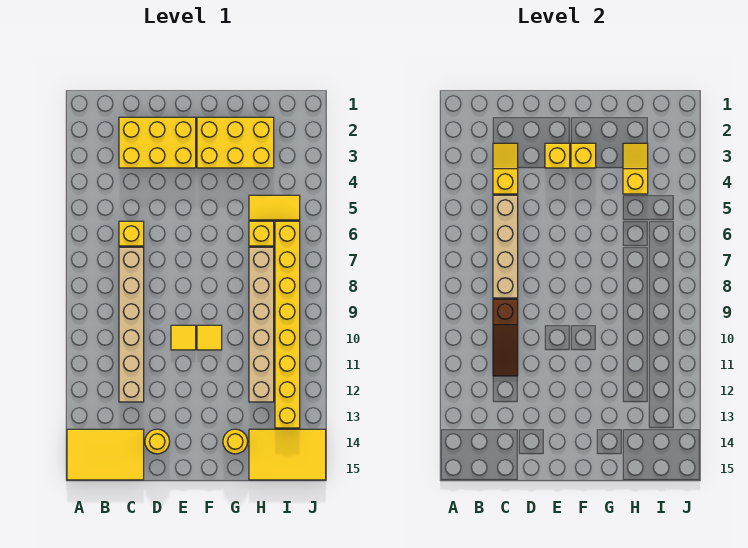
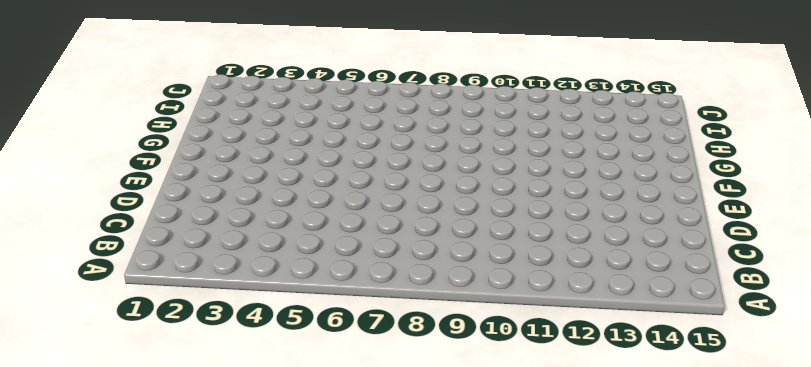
none -> yellow 2x3 tile [67,429,144,480]
none -> yellow 2x3 brick [119,117,196,168]
none -> yellow 1x1 brick [119,221,144,246]

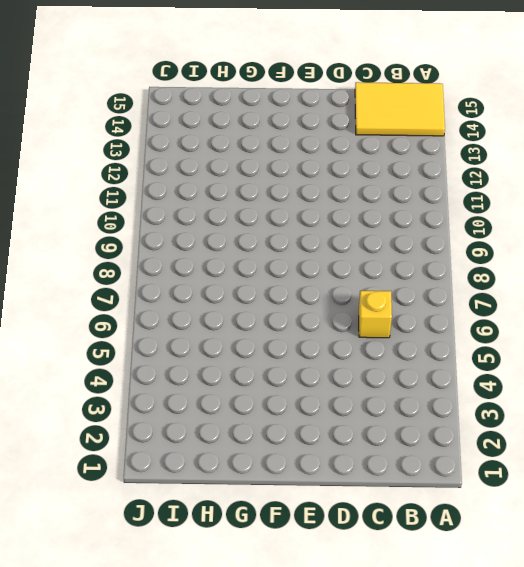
none -> yellow 2x3 brick [119,117,196,168]
none -> tan 1x6 brick [119,247,144,402]
none -> yellow 1x1 round brick [145,429,170,454]

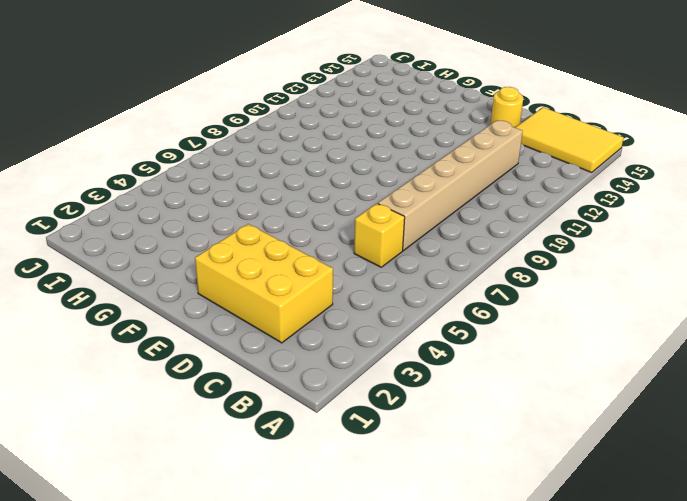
none -> yellow 1x1 tile [171,325,196,350]
none -> yellow 2x3 brick [197,117,274,168]
none -> yellow 1x1 tile [197,325,222,350]

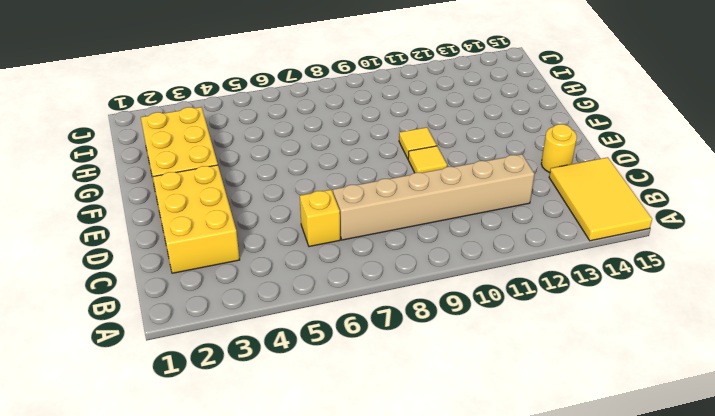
none -> yellow 1x1 round brick [223,429,248,454]
none -> yellow 1x2 tile [249,195,300,220]
none -> yellow 1x1 brick [249,221,274,246]

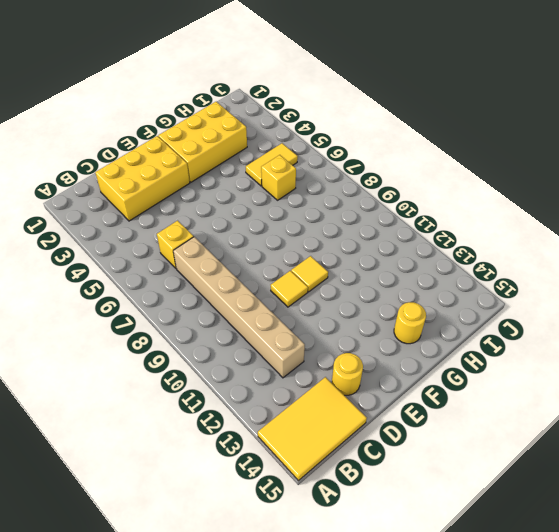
none -> tan 1x6 brick [249,247,274,402]
none -> yellow 2x3 tile [249,429,326,480]
none -> yellow 1x8 brick [275,221,300,428]

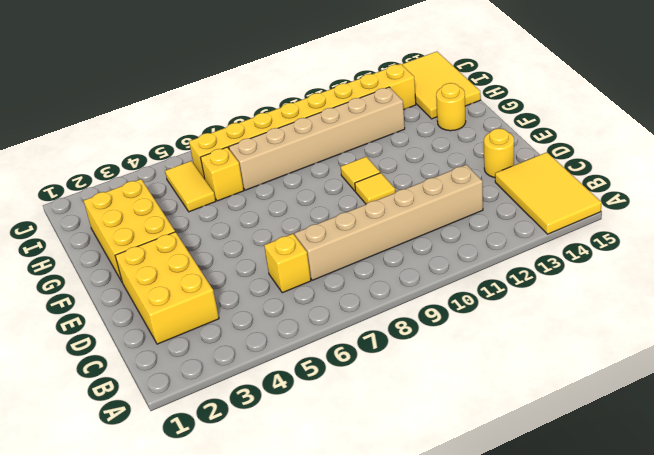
none -> yellow 1x2 slope [493,143,518,194]
none -> tan 1x4 brick [493,195,518,298]
none -> brown 1x3 slope [493,299,518,376]

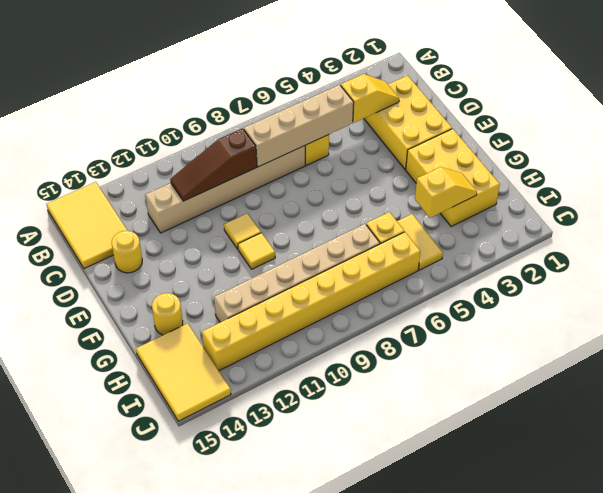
none -> yellow 1x1 brick [545,143,570,168]
none -> yellow 1x1 brick [571,143,596,168]

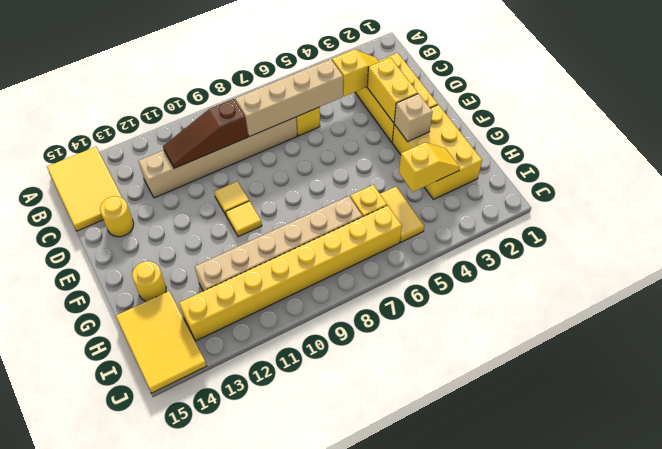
yellow 1x2 brick [367,58,418,123] -> yellow 1x1 brick [545,143,570,168]
tan 1x1 brick [394,94,433,142] -> yellow 1x1 brick [571,143,596,168]

